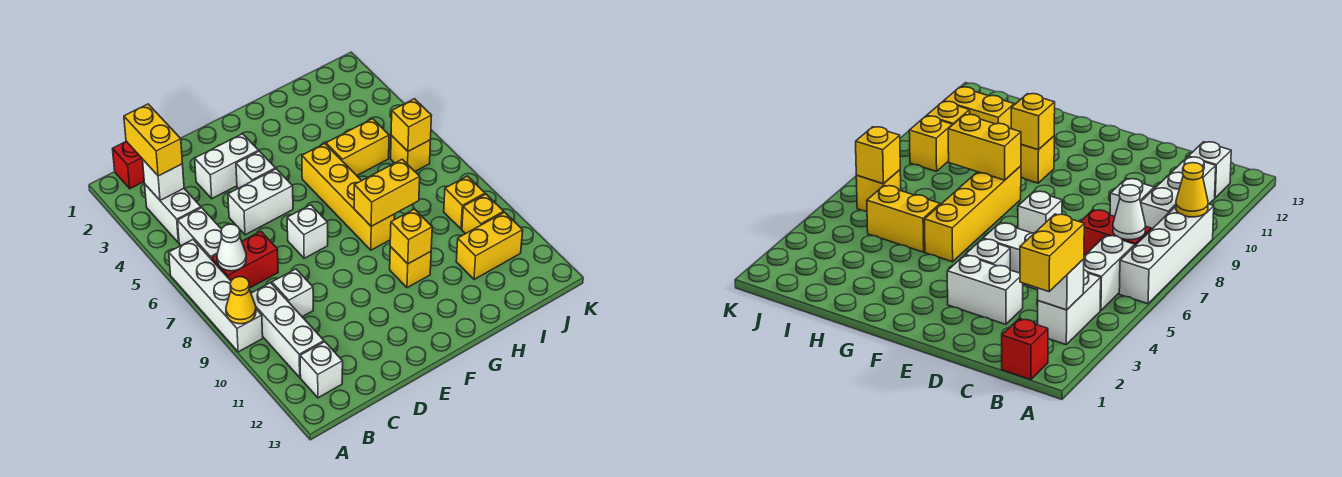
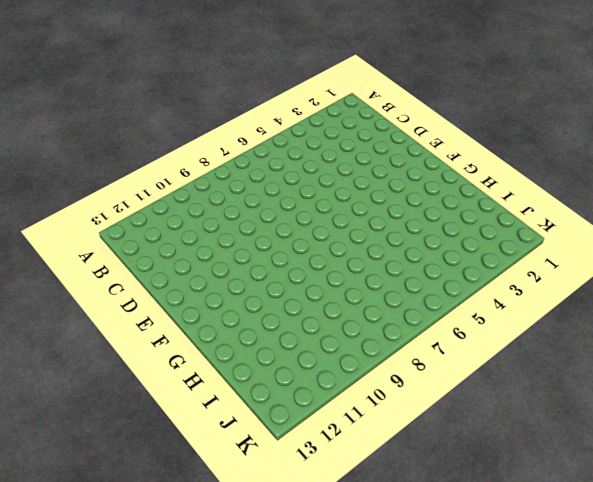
none -> white 1x4 brick [169,240,263,352]
none -> red 1x1 brick [113,141,144,189]
none -> white 1x2 brick [145,185,201,243]

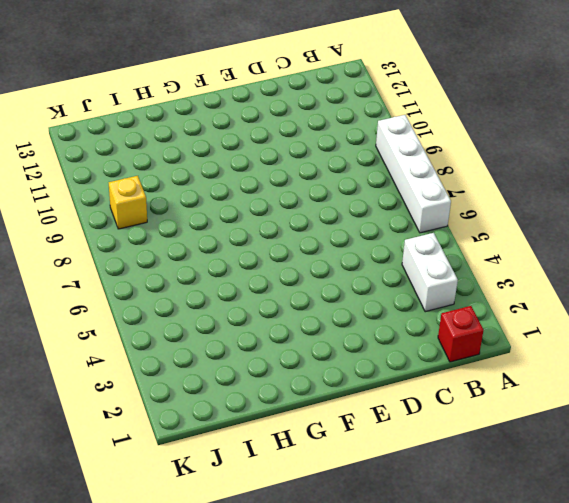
none -> white 1x2 brick [178,208,222,258]
none -> red 1x2 brick [211,231,278,288]
none -> white 1x3 brick [251,283,324,377]

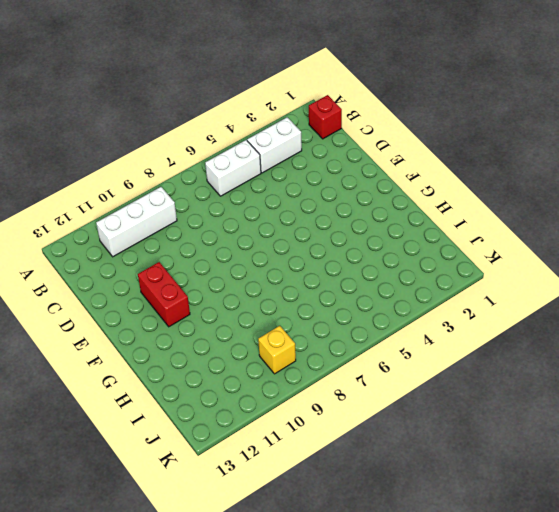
red 1x2 brick [138,262,190,327] -> red 1x2 brick moved to [211,231,278,288]
none -> white 1x4 brick [169,240,263,352]
none -> white 1x1 brick [300,342,343,398]
none -> white 1x1 brick [272,269,313,317]

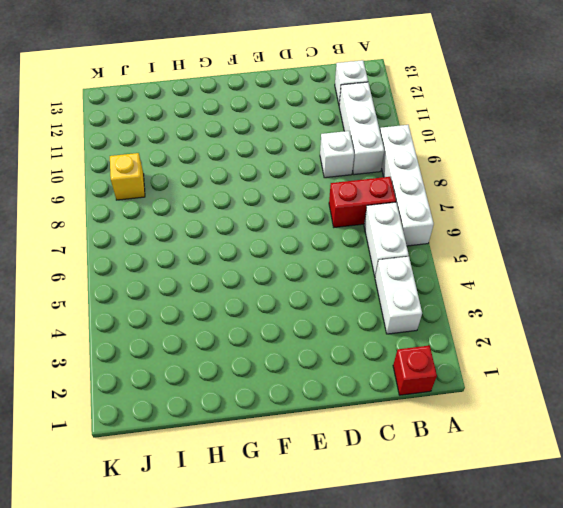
none -> white 1x2 brick [195,134,259,199]
none -> white 1x2 brick [228,169,293,235]
none -> white 1x1 brick [236,151,275,188]

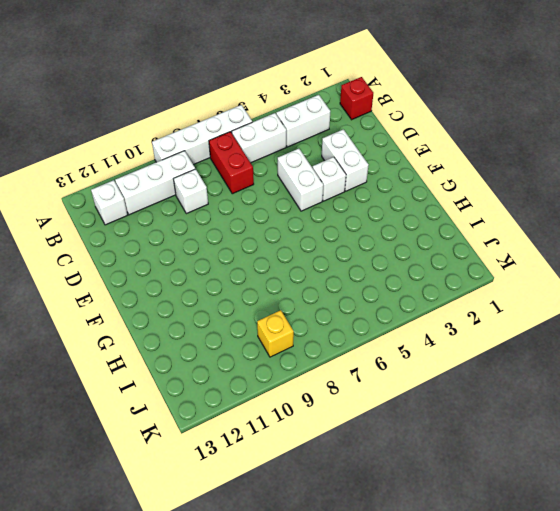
none -> white 1x1 brick [287,205,328,258]
none -> yellow 1x4 brick [302,144,395,250]
none -> yellow 1x1 brick [390,246,431,288]

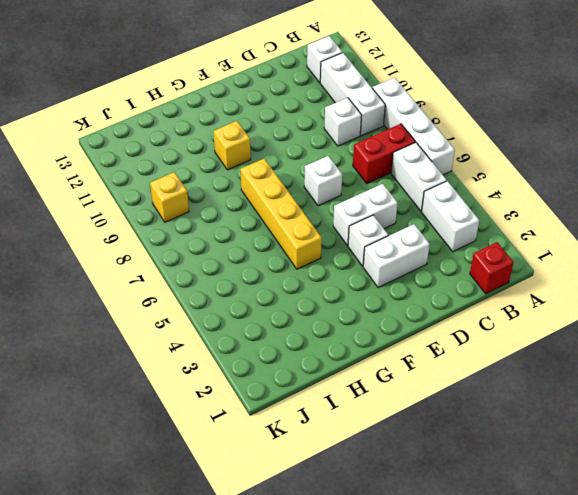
none -> yellow 1x2 brick [326,119,389,175]
none -> yellow 1x2 brick [456,212,523,279]
none -> yellow 1x1 brick [391,136,430,171]

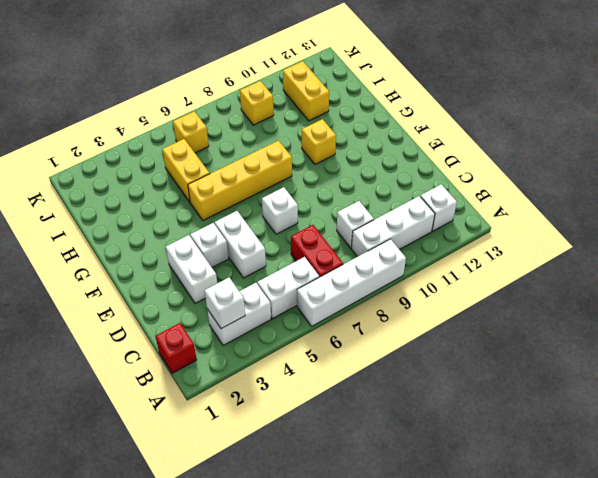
none -> yellow 1x1 brick [462,194,504,234]
none -> yellow 1x1 cone [226,277,256,324]
none -> white 1x1 cone [217,224,246,271]

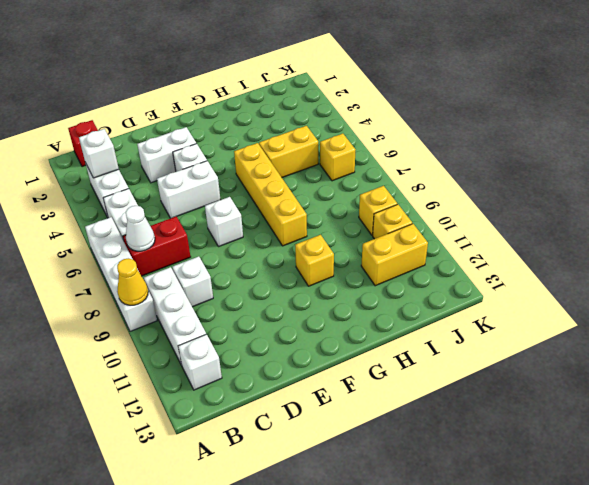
none -> yellow 1x2 brick [354,159,420,226]
none -> yellow 1x1 brick [390,209,432,264]
none -> yellow 1x1 brick [391,99,432,151]

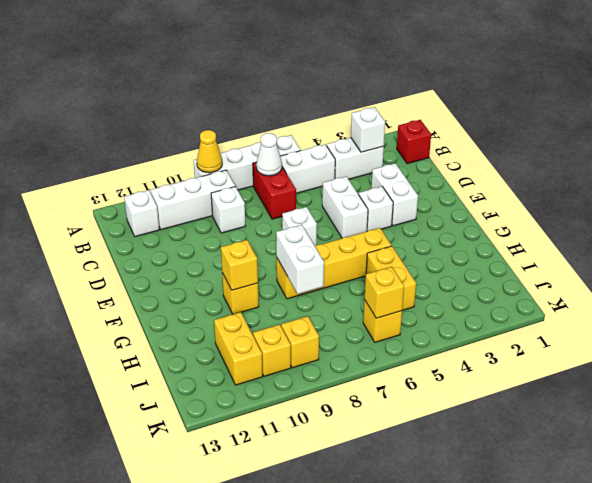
white 1x2 brick [276,225,324,294] -> yellow 1x2 brick [354,159,420,226]
none -> yellow 1x2 brick [124,104,182,176]

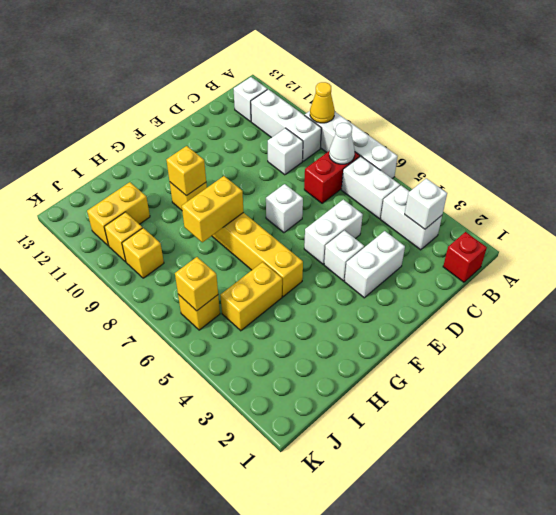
none -> yellow 1x2 brick [124,104,182,176]

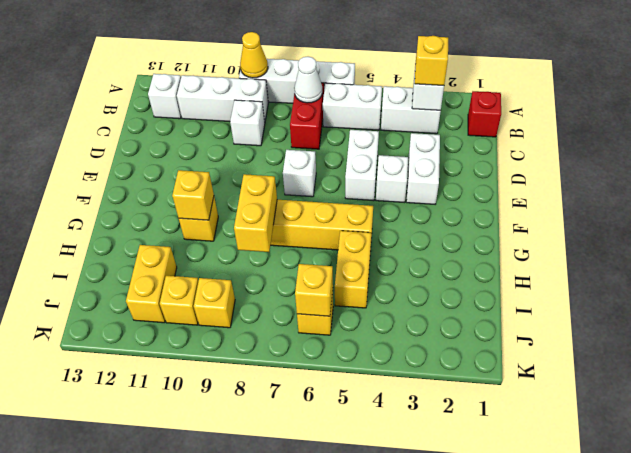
yellow 1x1 brick [415,36,448,85] -> yellow 1x2 brick [124,104,182,176]

